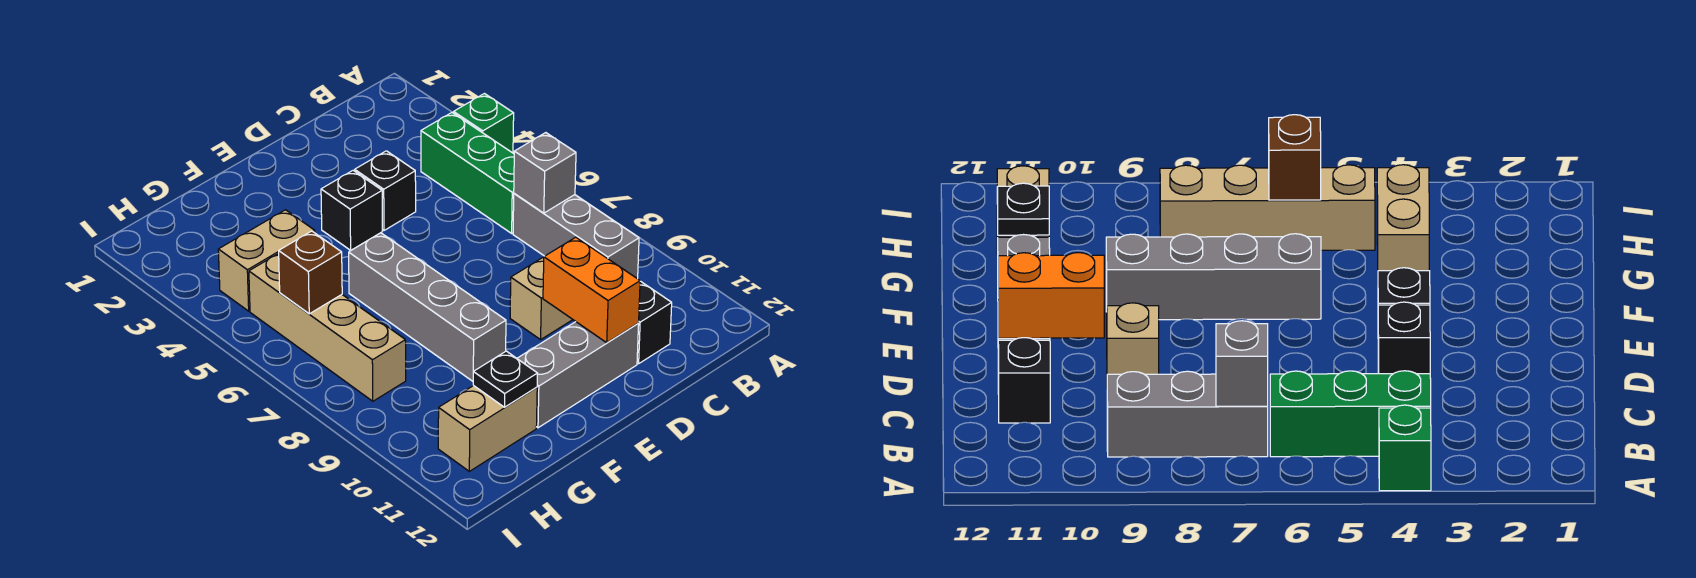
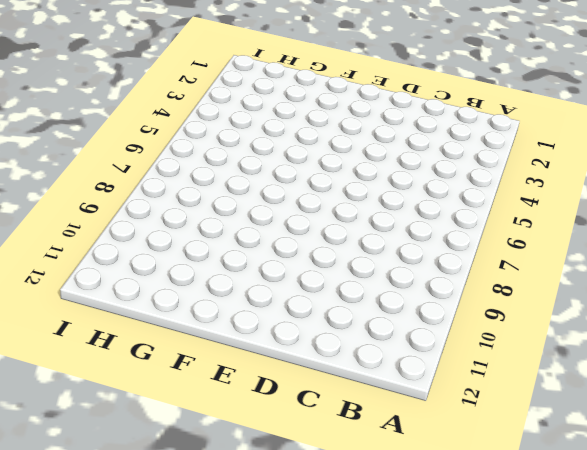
none -> green 1x1 brick [454,94,514,153]
none -> green 1x3 brick [421,113,514,233]
none -> grey 1x3 brick [513,193,639,279]

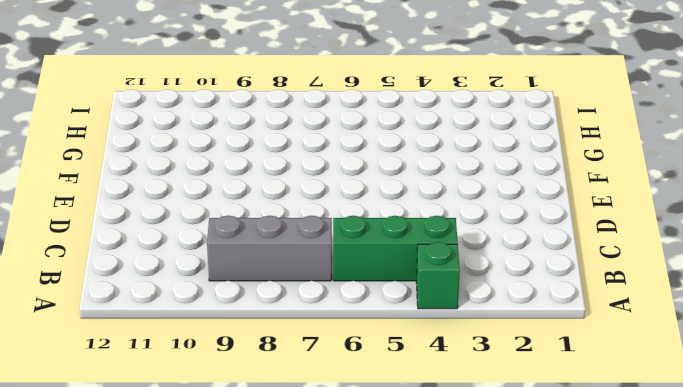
none -> black 1x1 brick [637,281,672,364]
none -> black 1x1 brick [355,151,416,230]
none -> tan 1x1 brick [510,258,572,340]

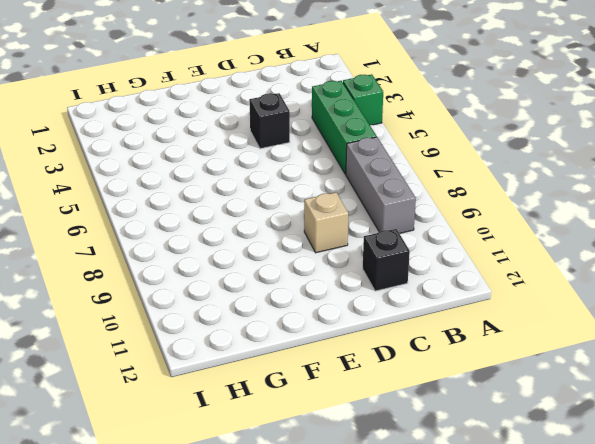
none -> grey 1x3 brick [517,322,639,428]
none -> black 1x1 brick [321,171,382,250]
none -> grey 1x4 brick [349,233,506,381]

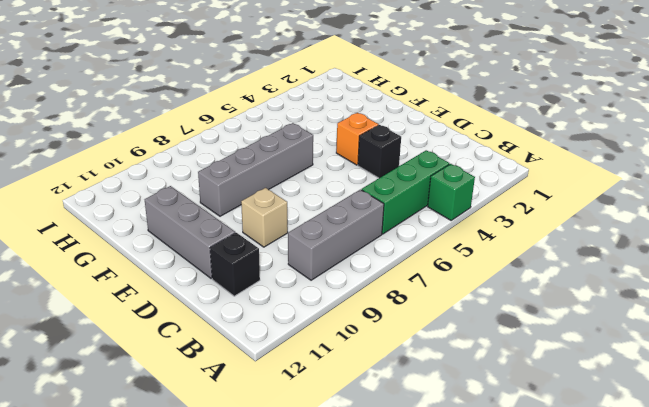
orange 1x1 brick [336,113,379,165] -> black 1x1 brick [321,171,382,250]
none -> tan 1x2 brick [218,210,315,311]
none -> tan 1x2 brick [438,386,537,471]
none -> tan 1x4 brick [249,253,406,401]

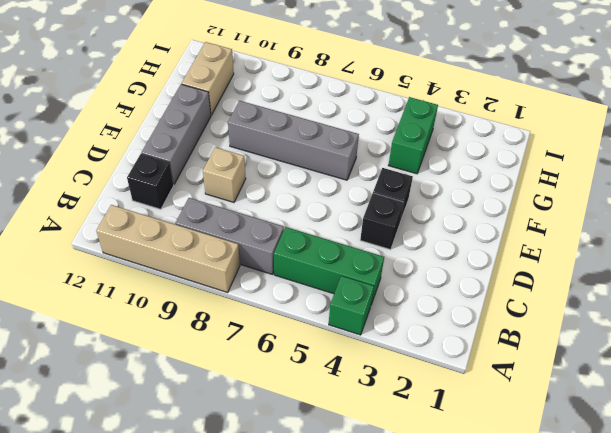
tan 1x4 brick [96,205,240,292] -> tan 1x4 brick moved to [249,253,406,401]
green 1x2 brick [388,97,438,174] -> tan 1x2 brick [218,210,315,311]
none -> grey 1x1 brick [514,133,576,213]
none -> orange 1x2 brick [543,237,640,343]
none -> black 1x1 plate [473,351,538,407]

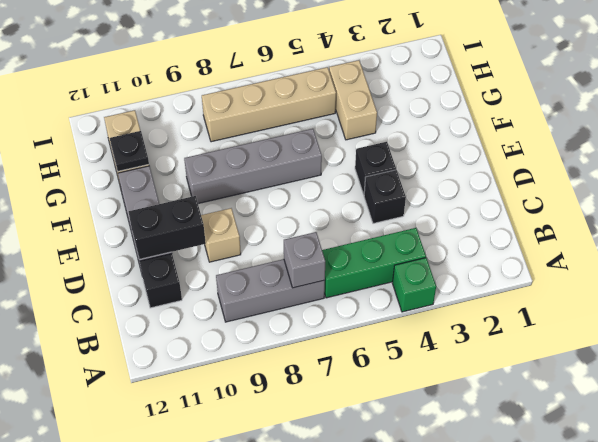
black 1x2 brick [129,196,206,260] -> orange 1x2 brick [543,237,640,343]
none -> brown 1x1 brick [279,231,342,314]

